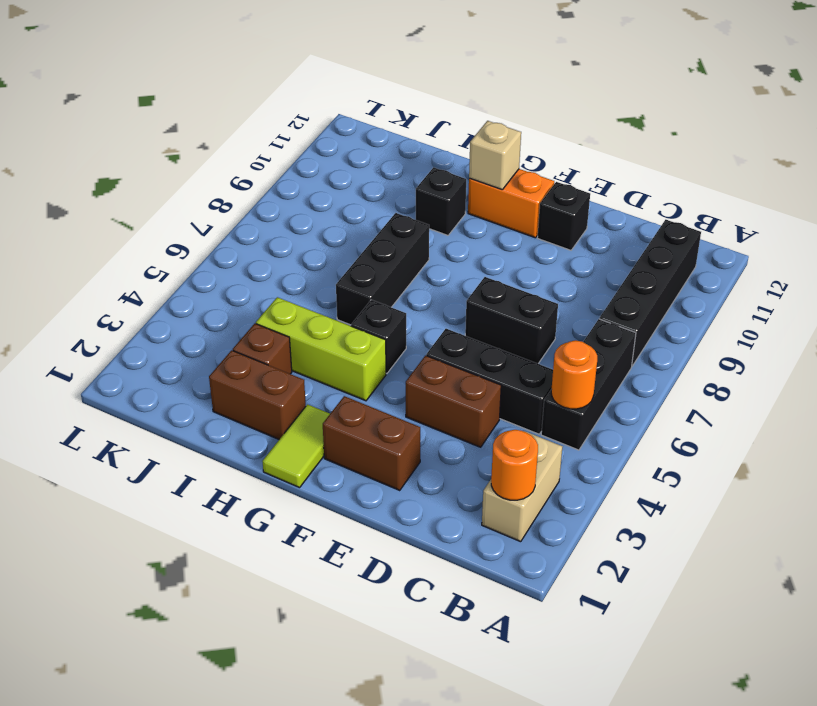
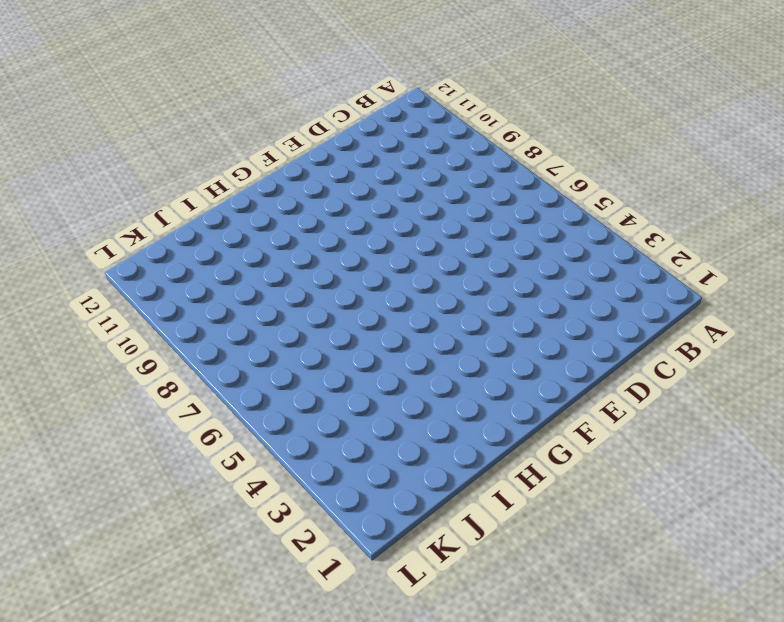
none -> tan 1x2 brick [482,431,562,542]
none -> black 1x3 brick [541,319,636,450]
none -> black 1x4 brick [599,220,701,366]

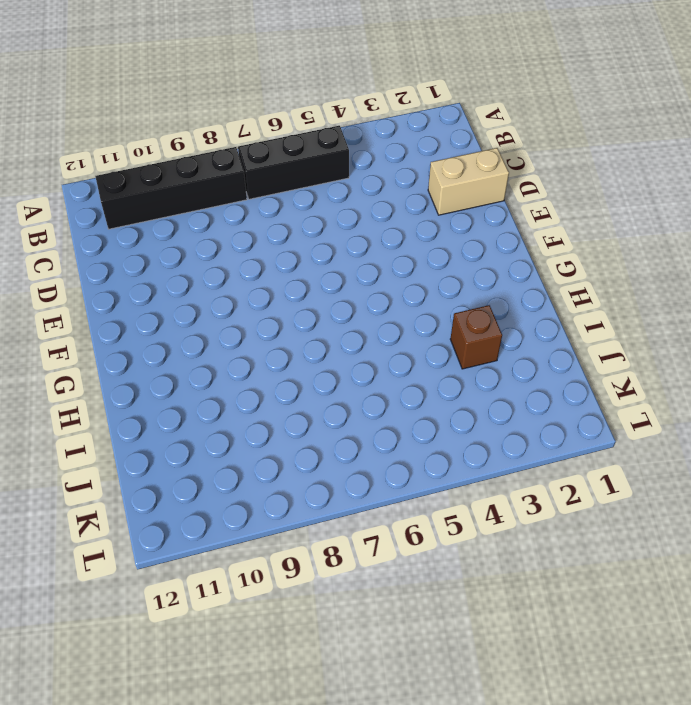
tan 1x2 brick [428,148,509,215] -> tan 1x2 brick moved to [482,431,562,542]
none -> black 1x3 brick [426,329,553,434]
none -> brown 1x2 brick [406,355,501,447]
none -> black 1x2 brick [465,277,558,363]

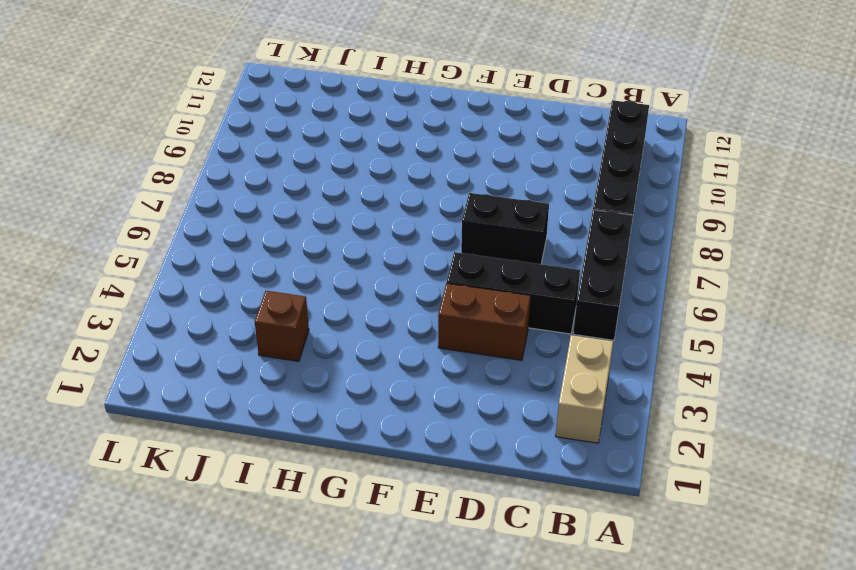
none -> brown 1x2 brick [323,396,420,490]
none -> black 1x1 brick [537,182,590,250]
none -> orange 1x2 brick [468,169,554,238]

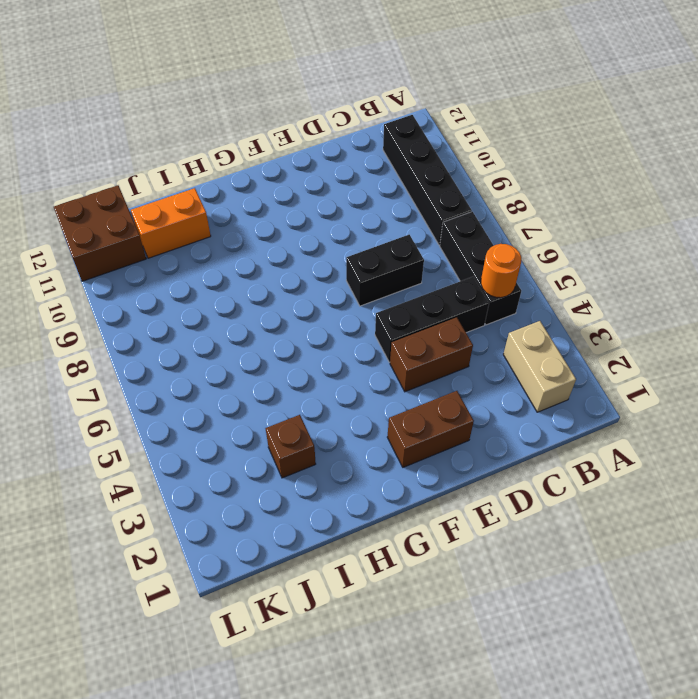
orange 1x2 brick [131,188,211,258] -> orange 1x2 brick moved to [468,169,554,238]
brown 2x2 brick [54,185,146,281] -> none
none -> black 1x1 brick [537,182,590,250]
none -> lime 1x2 tile [262,404,330,488]
none -> lime 1x3 brick [256,297,386,401]

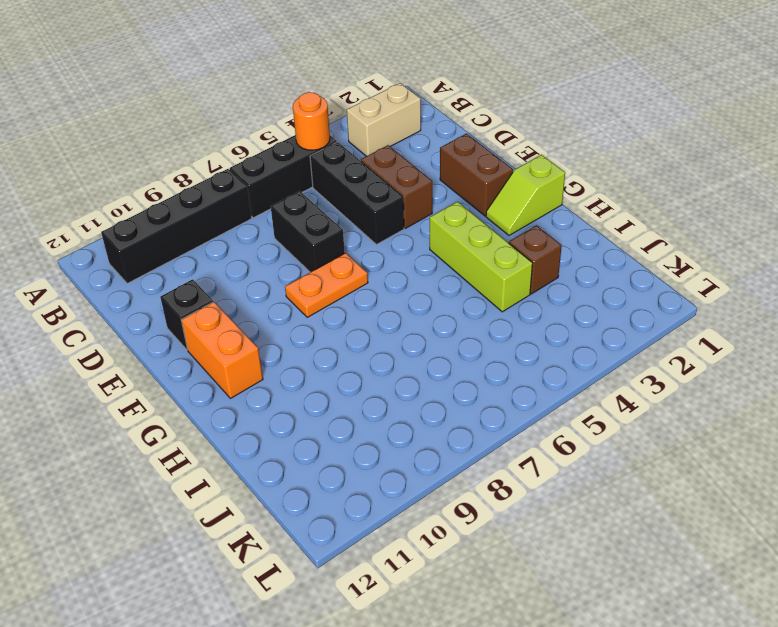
orange 1x2 plate [285,253,368,317] -> none
lime 1x2 slope [486,155,565,236] -> lime 1x2 tile [262,404,330,488]
none -> black 1x1 brick [351,300,406,373]
none -> brown 1x2 brick [209,350,306,439]
none -> black 1x3 brick [336,213,429,325]

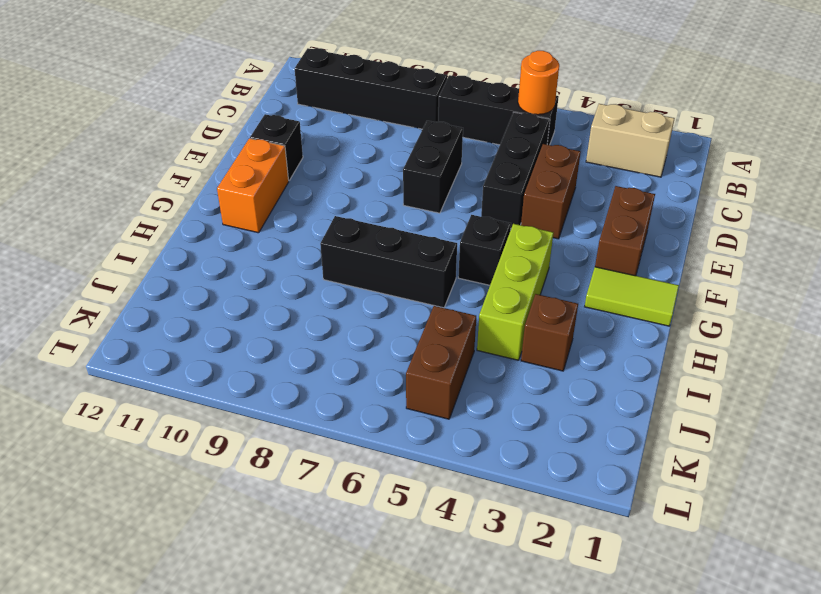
brown 1x2 brick [406,306,476,419] -> brown 1x2 brick moved to [209,350,306,439]
none -> black 1x1 brick [416,167,466,235]
none -> orange 1x1 round brick [491,430,538,500]
none -> tan 1x1 brick [469,121,521,190]

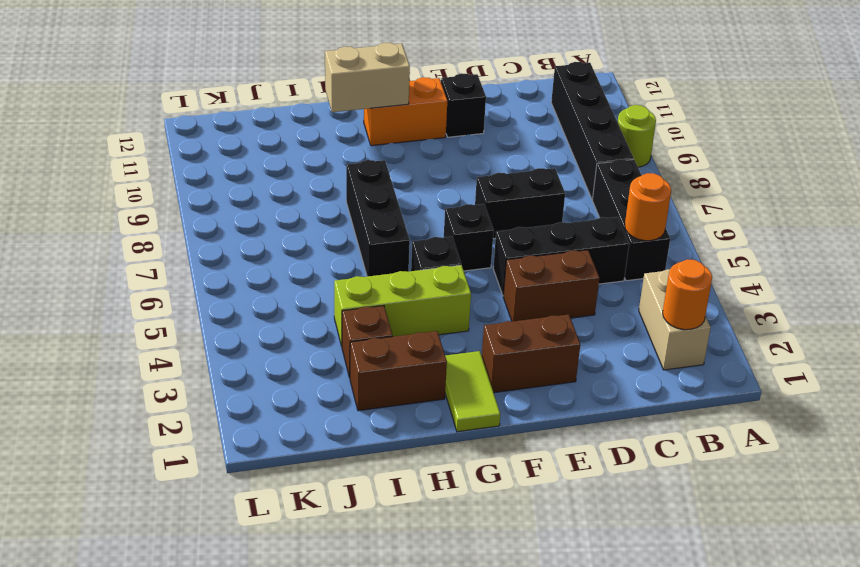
lime 1x1 round brick [617,105,656,167] -> none
black 1x1 brick [444,204,494,271] -> black 1x1 brick moved to [416,167,466,235]
tan 1x2 brick [325,43,410,112] -> tan 1x1 brick [469,121,521,190]

